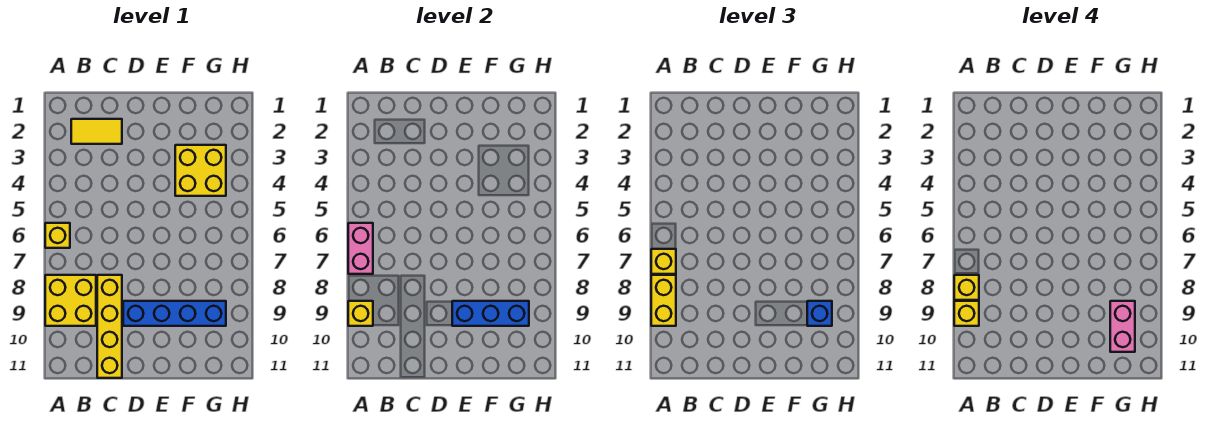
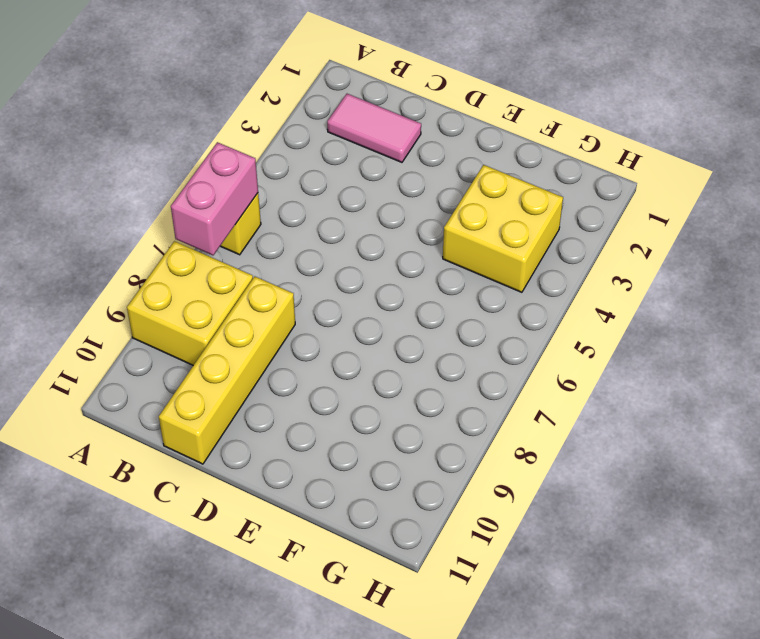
pink 1x2 tile [327,94,421,162] -> yellow 1x2 tile [71,119,122,144]
none -> blue 1x4 brick [123,301,226,326]
none -> yellow 1x1 brick [348,301,373,326]
none -> blue 1x3 brick [452,301,529,326]

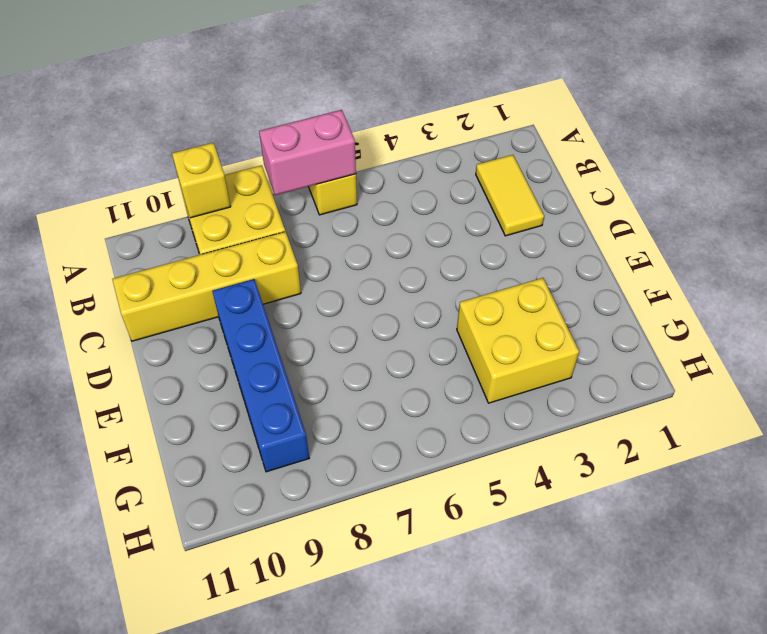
none -> blue 1x3 brick [452,301,529,326]
none -> yellow 1x1 brick [651,249,676,274]
none -> yellow 1x2 brick [651,275,676,326]

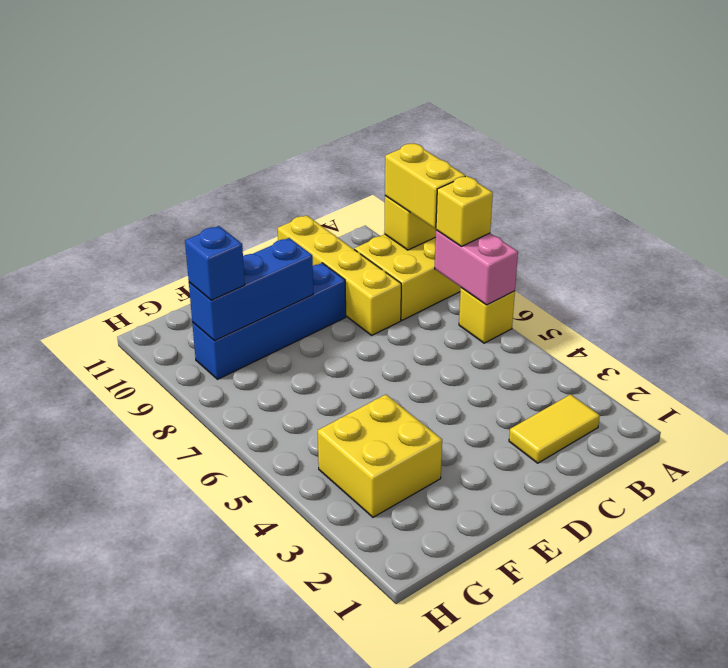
none -> yellow 1x1 brick [954,275,979,300]
none -> yellow 1x1 brick [954,301,979,326]
none -> pink 1x2 brick [1110,301,1135,352]

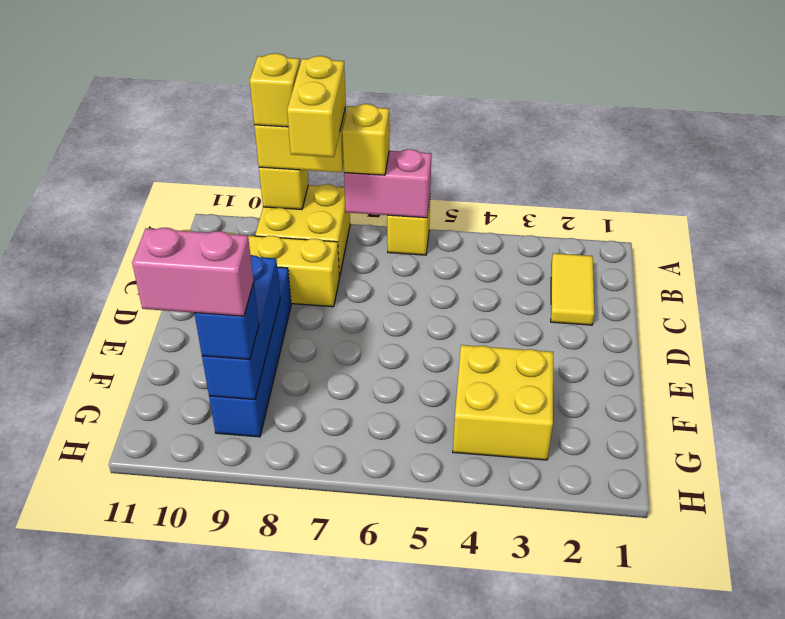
yellow 1x2 brick [287,56,346,157] -> yellow 1x1 brick [954,275,979,300]

